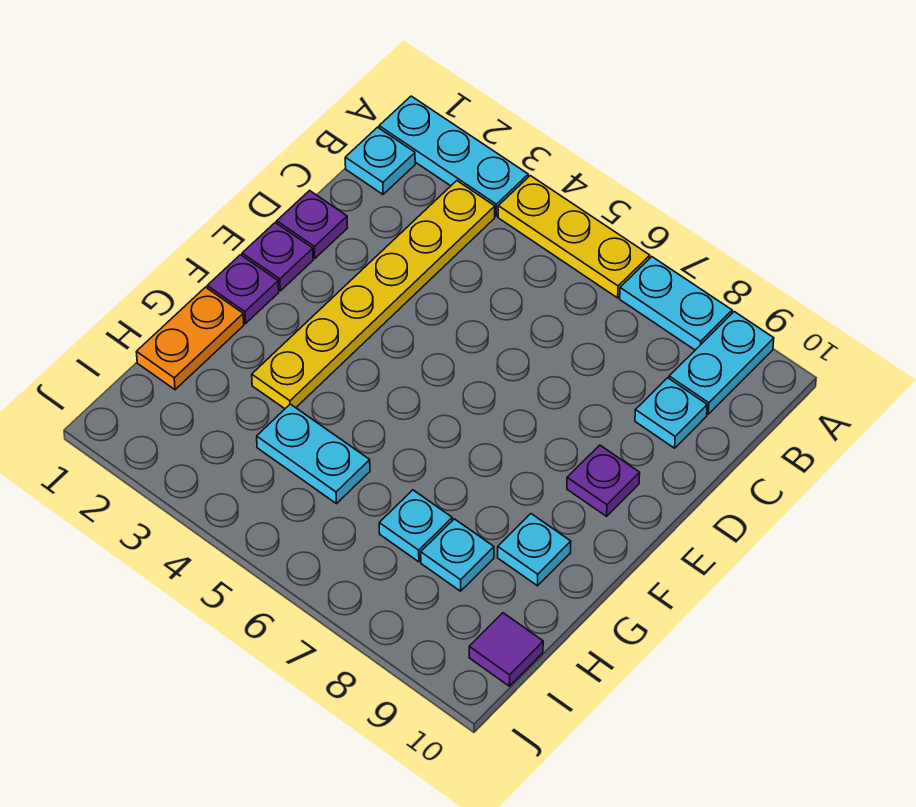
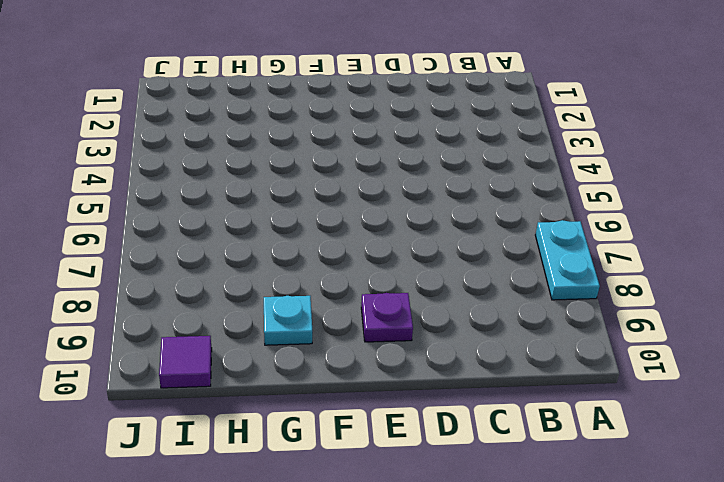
none -> cyan 1x3 plate [379,96,528,216]
none -> yellow 1x3 plate [498,176,650,298]
none -> cyan 1x2 plate [669,312,774,414]

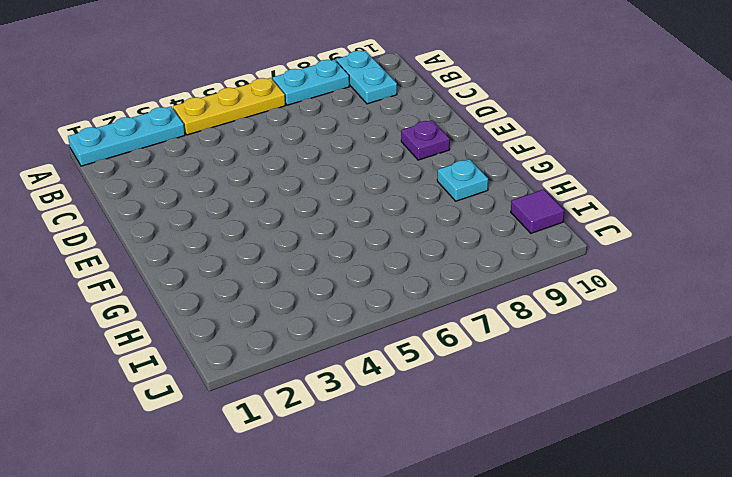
none -> cyan 1x1 plate [345,127,415,194]
none -> yellow 1x6 plate [252,181,495,409]
none -> cyan 1x1 plate [635,378,707,448]

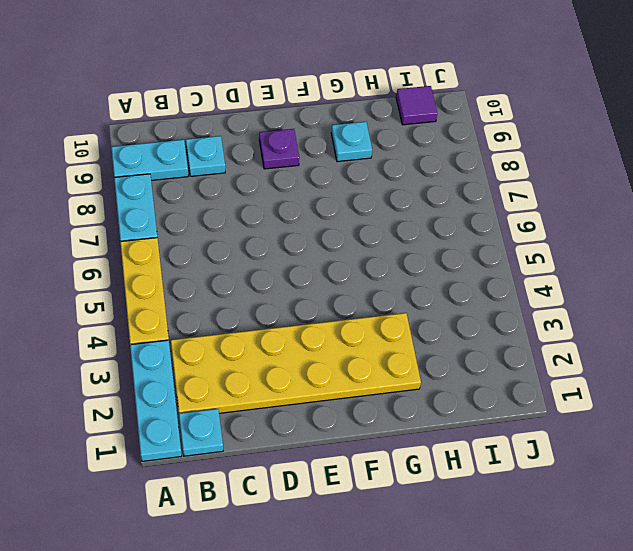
yellow 2x6 plate [171,313,421,413] -> yellow 1x6 plate [252,181,495,409]
none -> purple 1x1 plate [277,191,347,259]
none -> purple 1x1 plate [242,223,313,291]
none -> purple 1x1 plate [207,255,279,324]

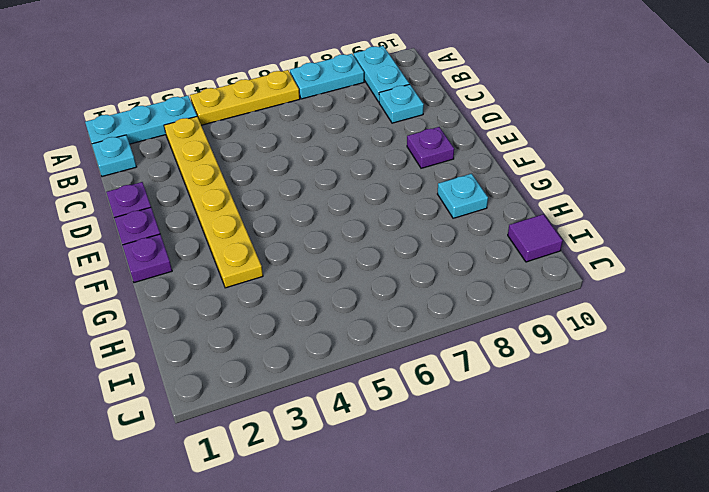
none -> orange 1x2 plate [136,287,244,390]
none -> cyan 1x2 plate [257,404,370,504]
none -> cyan 1x1 plate [379,490,452,562]

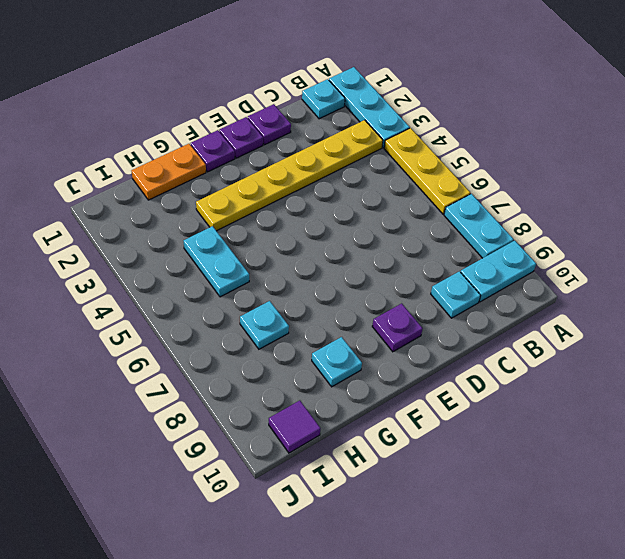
none -> cyan 1x1 plate [421,519,494,591]

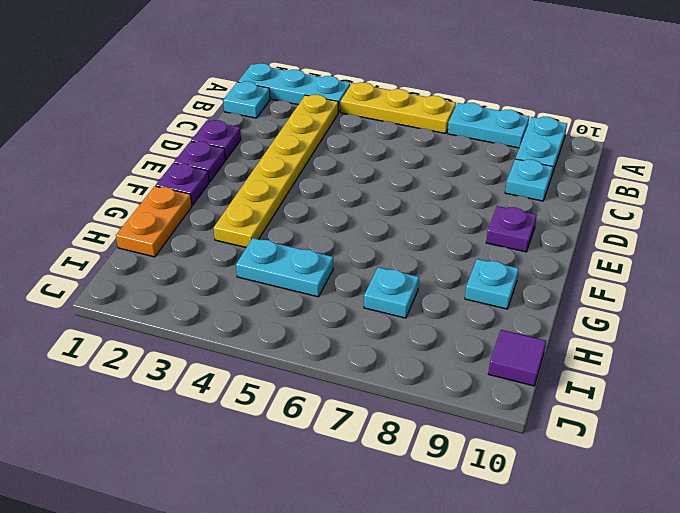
none -> cyan 1x1 plate [421,519,494,591]

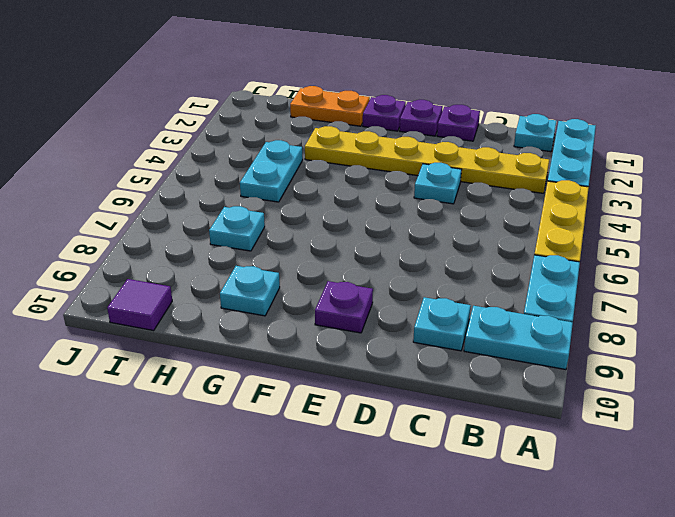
cyan 1x1 plate [414,163,462,204] -> cyan 1x1 plate moved to [421,519,494,591]

